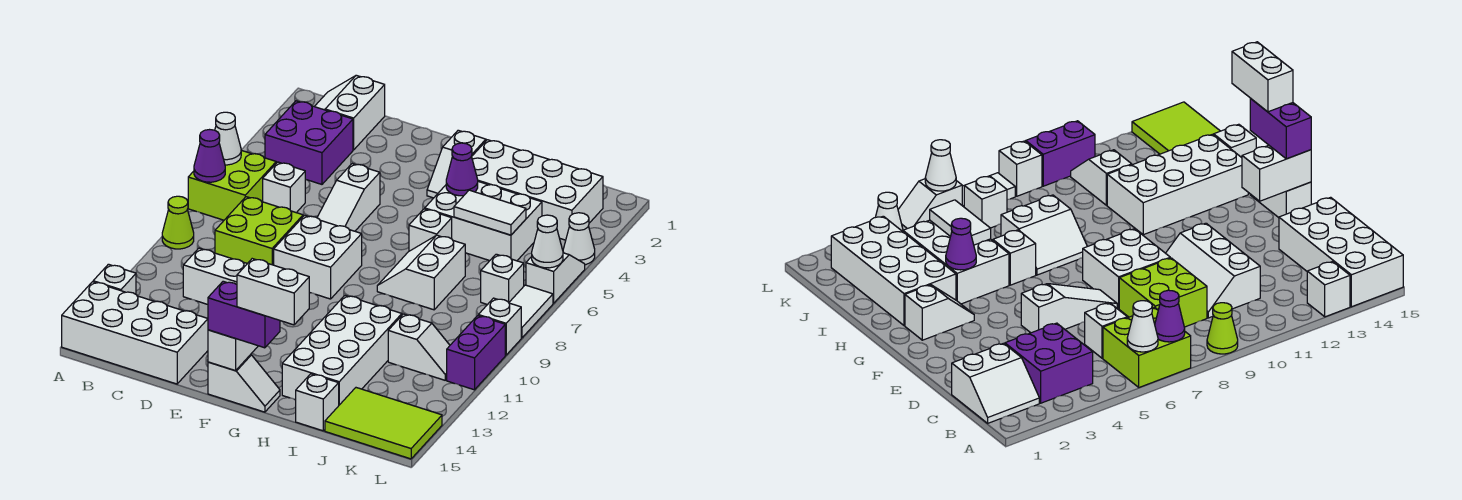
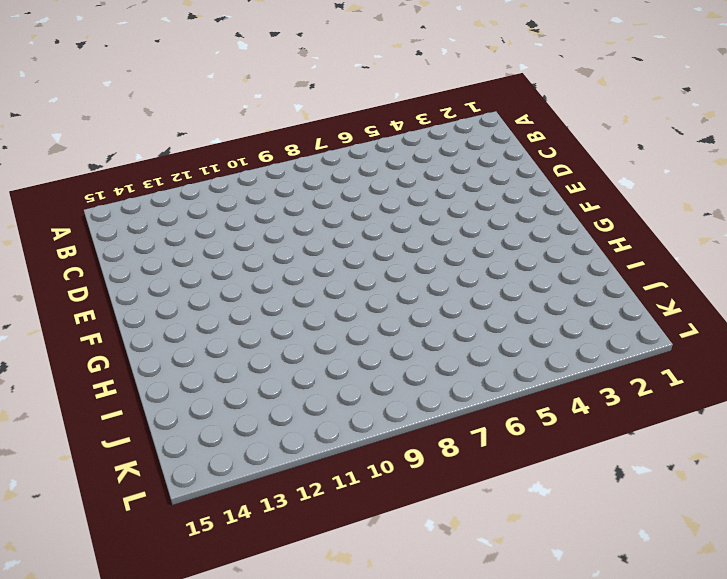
none -> lime 2x2 brick [188,150,276,220]
none -> lime 1x1 cone [162,196,194,249]
none -> white 1x1 brick [93,264,136,294]
none -> white 2x4 brick [62,282,208,384]

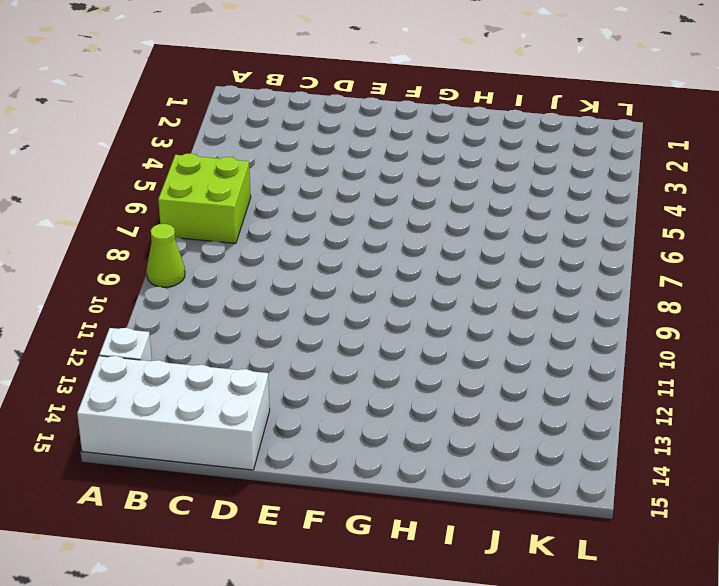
none -> white 2x2 slope [314,75,385,150]
none -> purple 2x2 brick [265,101,353,184]
none -> white 1x1 brick [263,162,305,213]
none -> lime 2x2 brick [215,197,303,265]

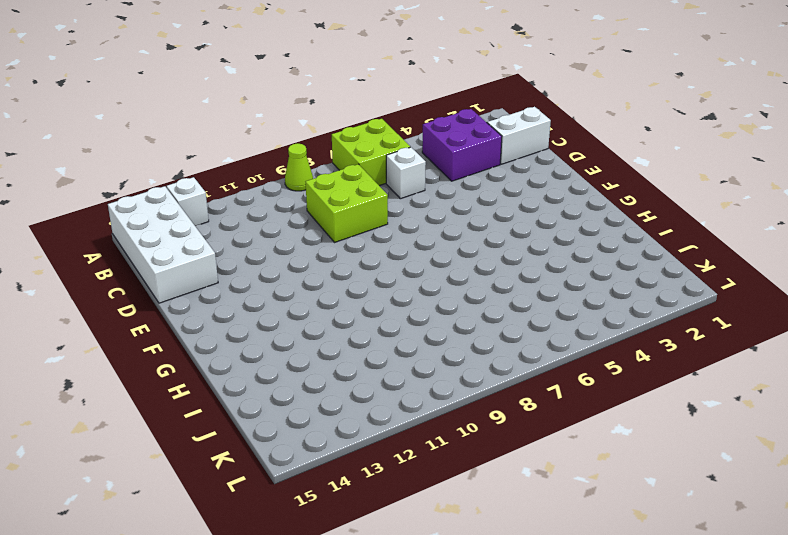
none -> white 2x3 slope [183,248,247,304]
none -> white 1x3 slope [317,164,380,231]
none -> white 2x2 brick [274,215,362,299]
none -> white 1x2 slope [208,355,280,412]

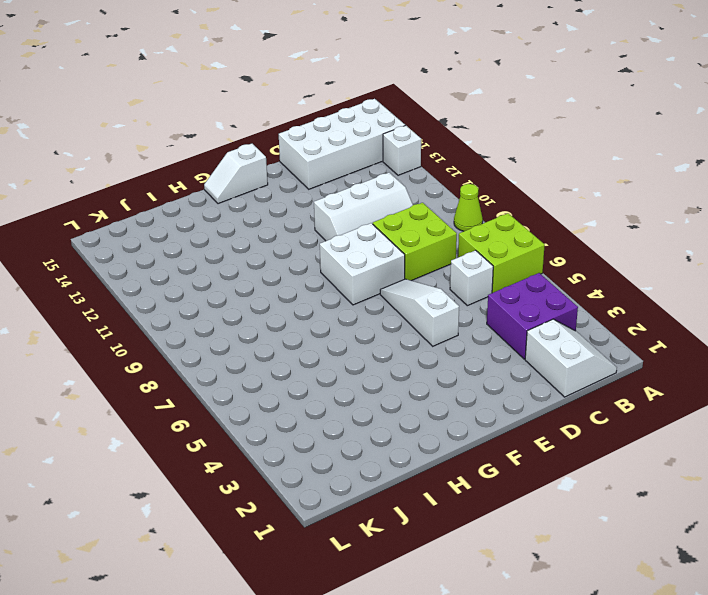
none -> white 1x2 slope [427,130,486,198]
none -> white 2x4 brick [472,140,603,240]
none -> white 2x3 brick [425,182,542,261]
none -> white 1x1 brick [409,209,452,251]

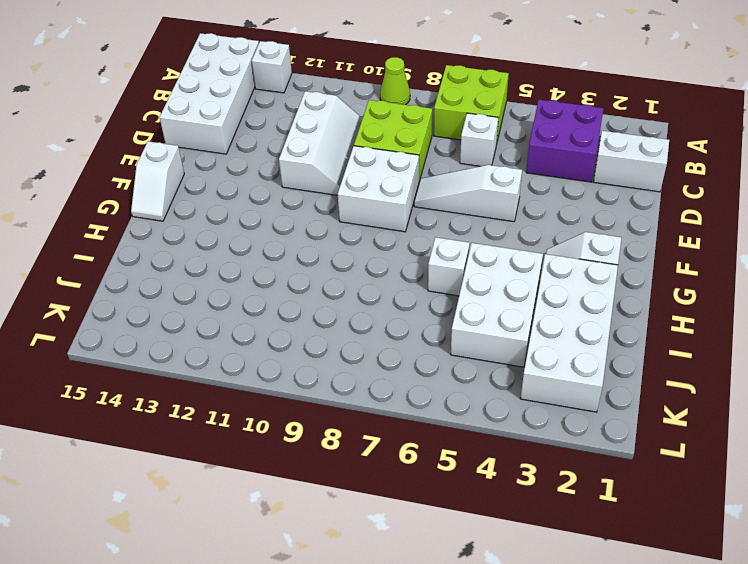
none -> white 2x2 slope [377,235,465,310]
none -> white 2x4 brick [282,295,402,405]
none -> white 1x1 brick [296,374,339,431]
none -> white 1x2 slope [388,314,450,380]

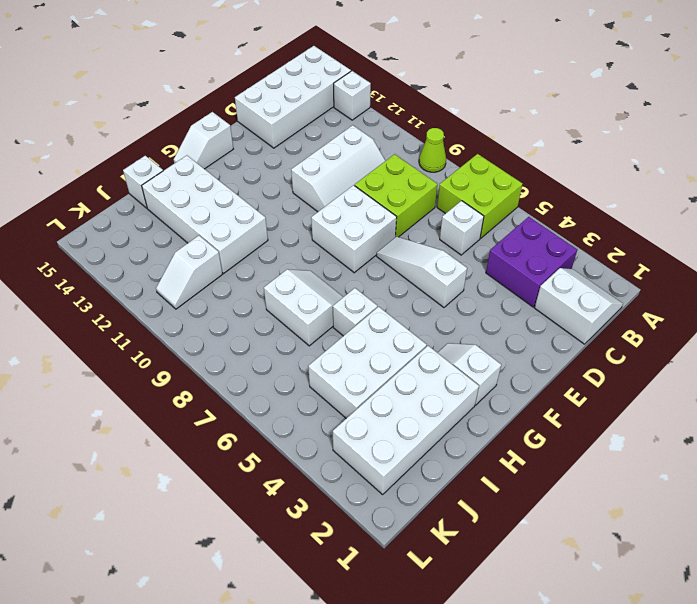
none -> lime 2x3 tile [325,388,442,459]
none -> white 1x1 brick [481,254,524,305]
none -> white 1x1 cone [563,213,595,265]
none -> white 1x2 slope [526,253,585,303]

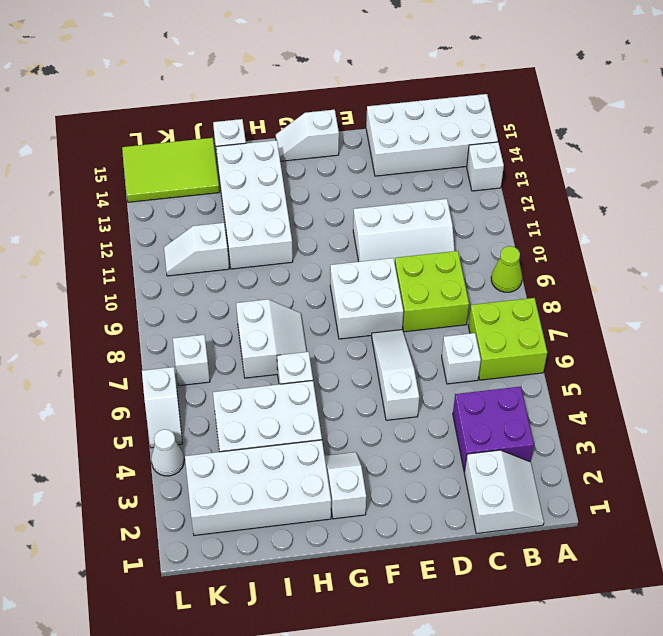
none -> white 1x2 tile [509,285,553,338]
none -> white 1x1 brick [478,298,521,355]
none -> purple 1x2 brick [447,316,505,390]
none -> white 1x1 cone [215,112,241,165]

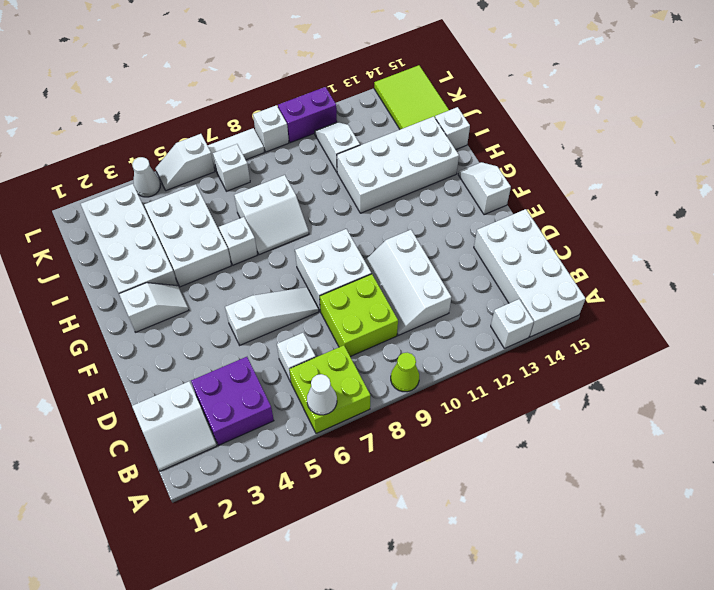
none -> purple 1x1 cone [194,130,225,182]
none -> white 1x2 brick [208,330,258,371]
none -> purple 1x1 cone [446,143,478,196]
none -> white 1x2 tile [454,190,526,235]

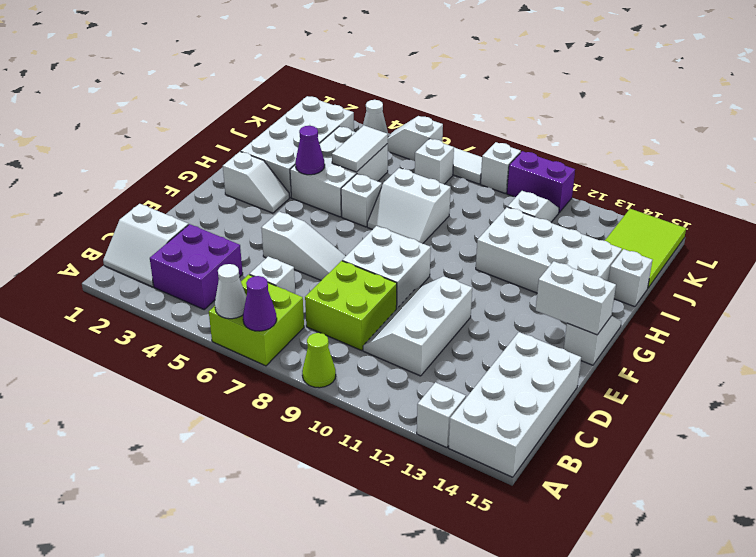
none -> white 1x1 cone [532,215,563,268]
none -> purple 1x2 brick [208,281,280,348]
none -> white 1x2 brick [237,259,309,325]

